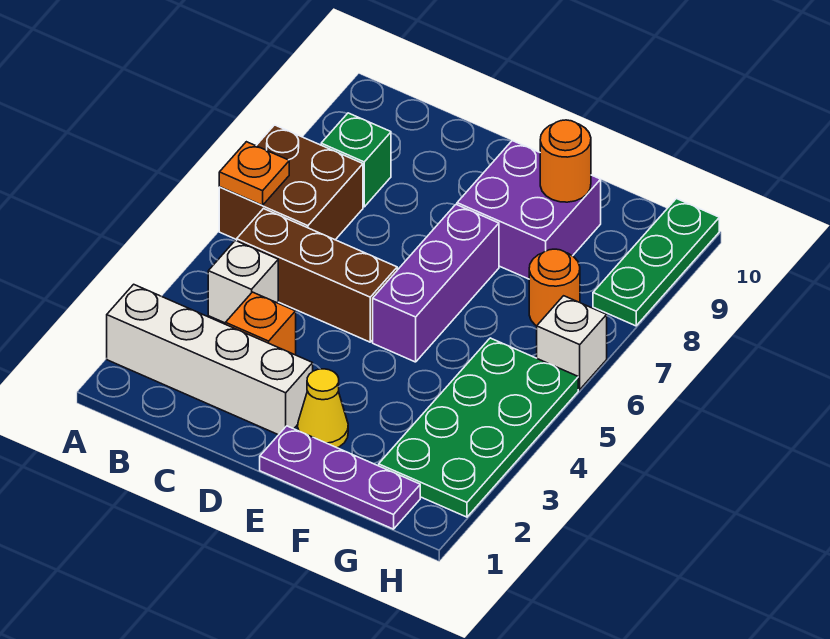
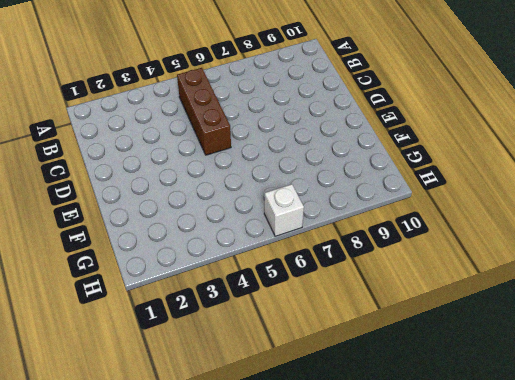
none -> white 1x4 brick [107,284,313,435]
none -> brown 2x2 brick [219,125,363,240]
none -> white 1x1 brick [208,240,278,323]

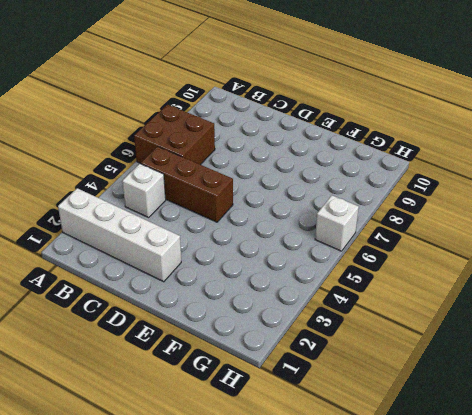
none -> green 1x1 brick [321,113,391,207]
none -> orange 1x1 brick [226,292,296,355]
none -> purple 1x3 plate [260,426,420,529]

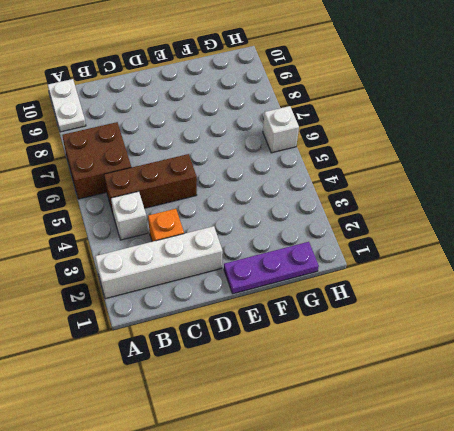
white 1x2 plate [48,79,86,132] -> none
none -> green 1x1 brick [321,113,391,207]
none -> yellow 1x1 cone [298,369,348,448]
none -> purple 1x3 brick [373,205,499,362]

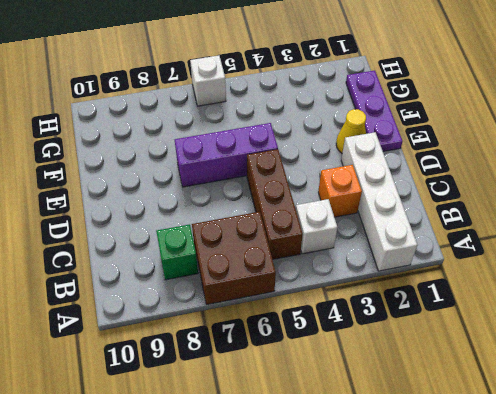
none -> purple 2x2 brick [457,141,601,279]
none -> green 2x4 plate [379,338,578,517]
none -> orange 1x1 round brick [529,249,580,326]

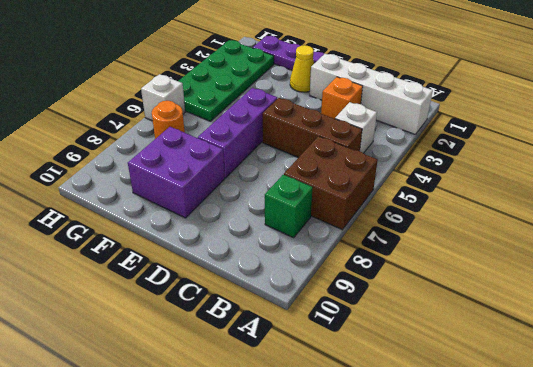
none -> green 1x3 plate [593,199,719,326]
none -> orange 1x1 plate [219,142,289,205]
none -> orange 1x1 round brick [540,120,591,202]

